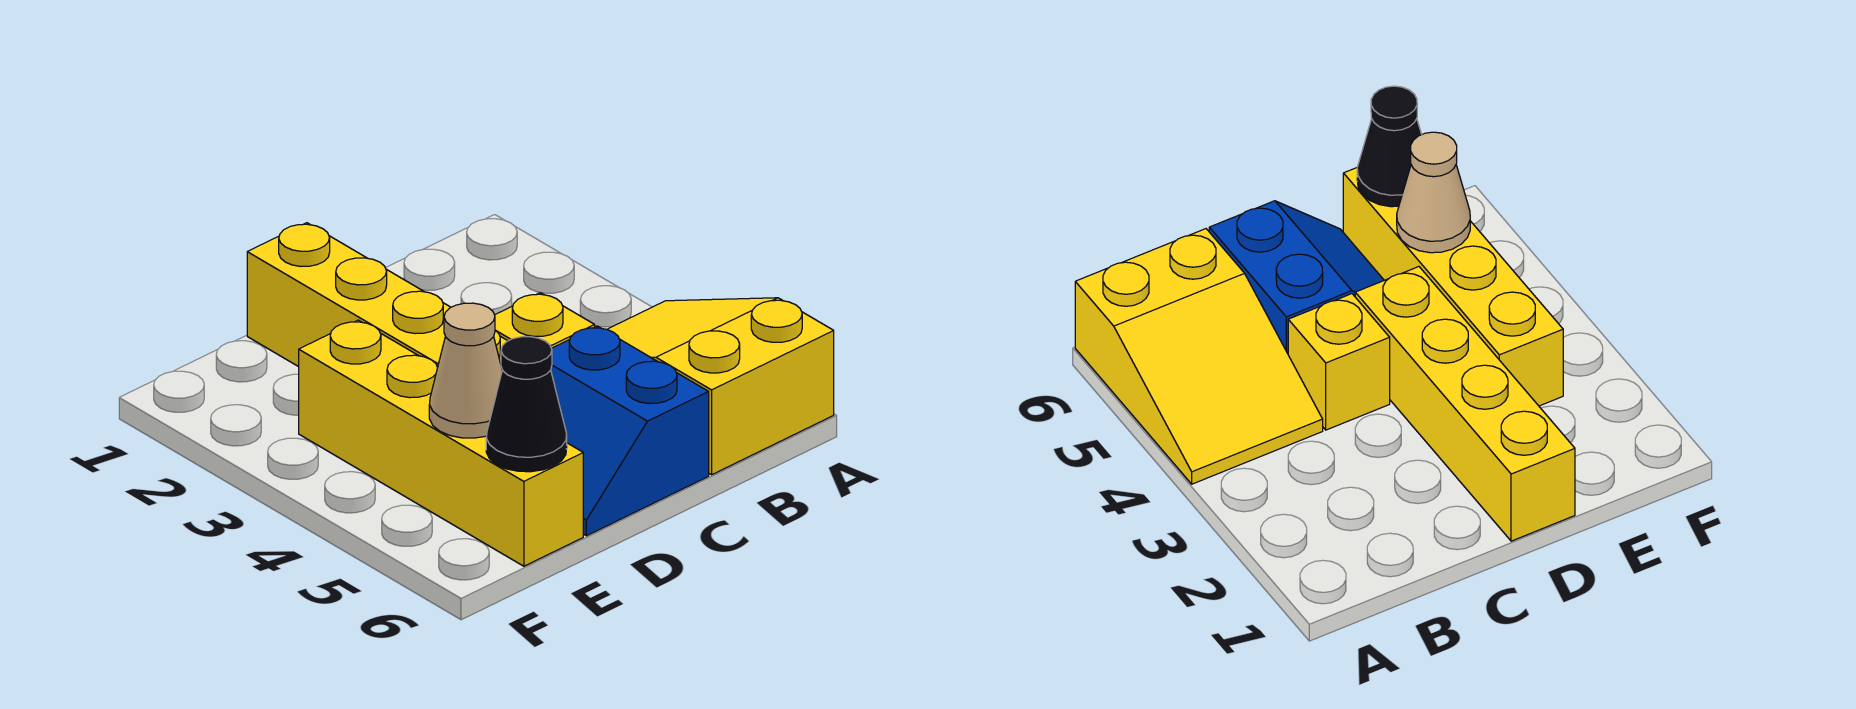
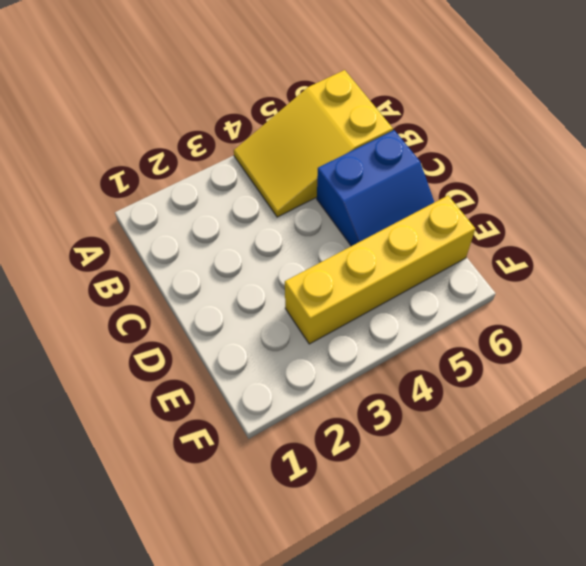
none -> yellow 1x1 brick [495,293,595,348]
none -> yellow 1x4 brick [247,223,507,367]

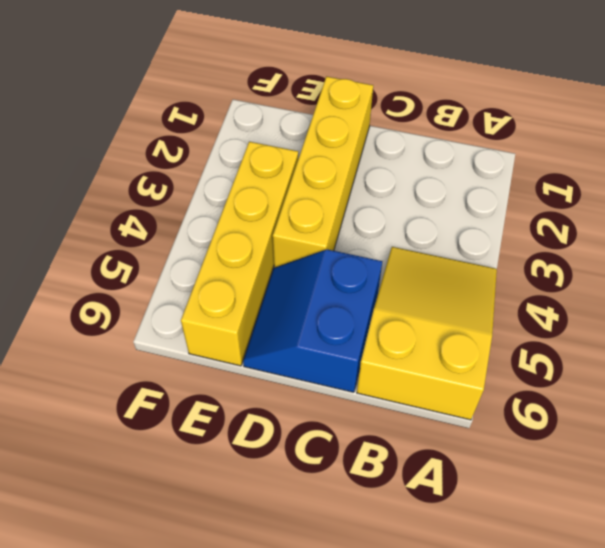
none -> yellow 1x1 brick [495,293,595,348]
none -> tan 1x1 cone [429,303,502,438]

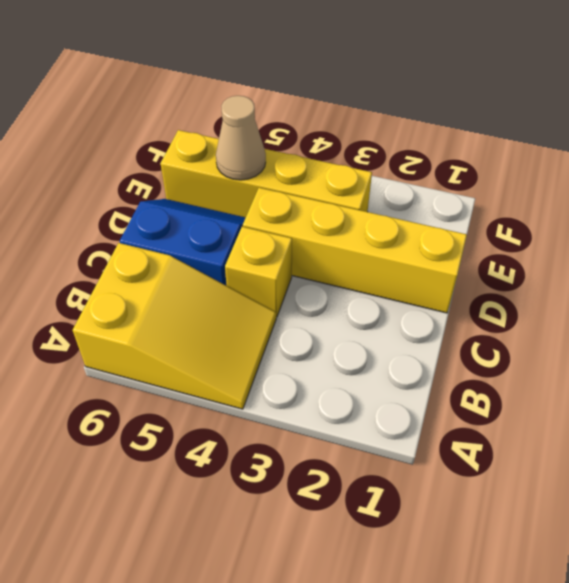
none -> black 1x1 cone [486,337,567,472]

